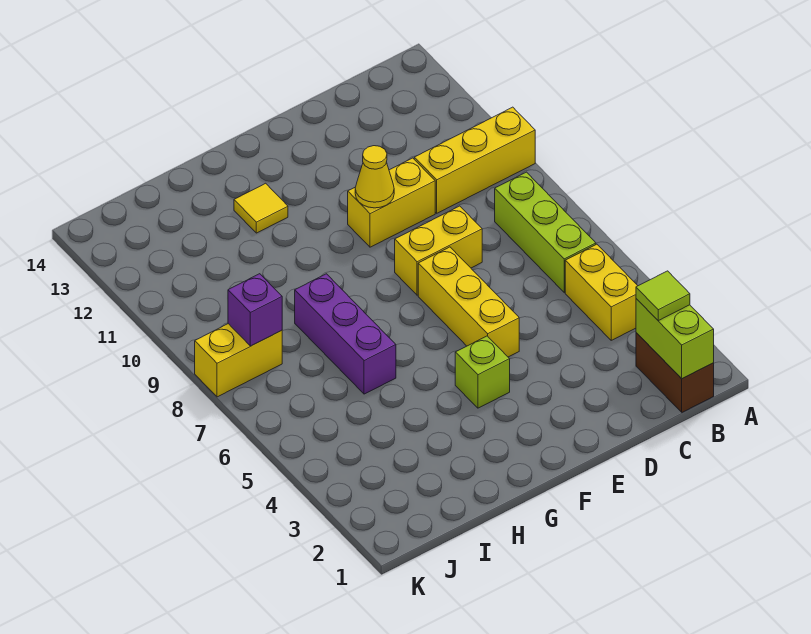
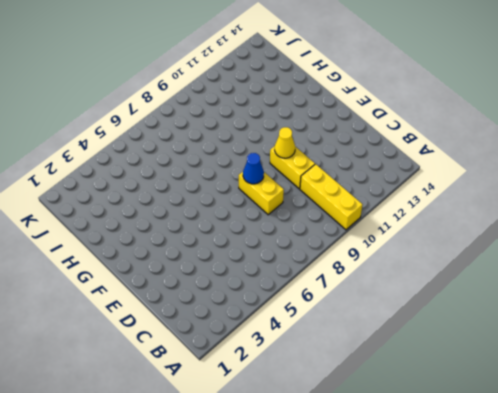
blue 1x1 cone [243,153,264,184] -> none
none -> brown 1x2 brick [636,333,714,412]
none -> yellow 1x2 brick [565,244,638,340]
none -> lime 1x3 brick [495,172,596,292]

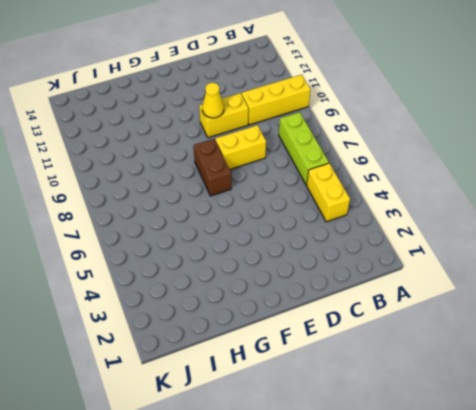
brown 1x2 brick [193,139,231,196] -> brown 1x2 brick moved to [636,333,714,412]
none -> yellow 1x3 brick [418,247,519,357]
none -> lime 1x1 brick [455,336,510,408]
none -> yellow 1x1 tile [234,183,288,233]

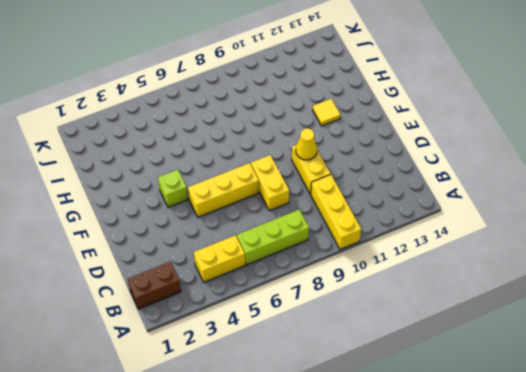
none -> purple 1x3 brick [295,274,396,394]
none -> yellow 1x2 brick [195,324,282,397]
none -> lime 1x2 brick [636,299,714,379]

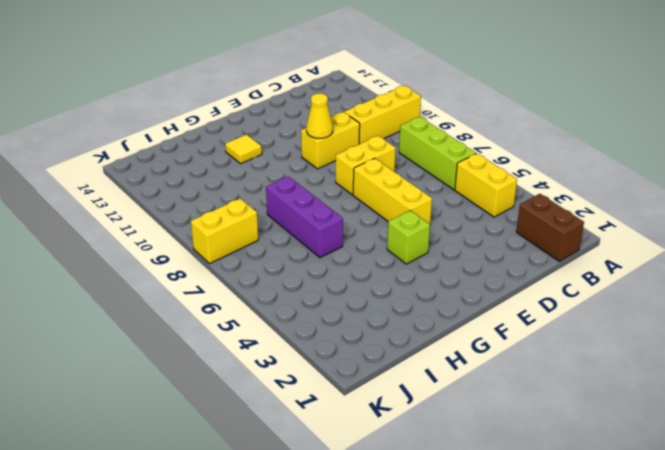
none -> lime 1x2 brick [636,299,714,379]
none -> purple 1x1 brick [228,274,282,346]
none -> lime 1x1 tile [636,271,690,321]

